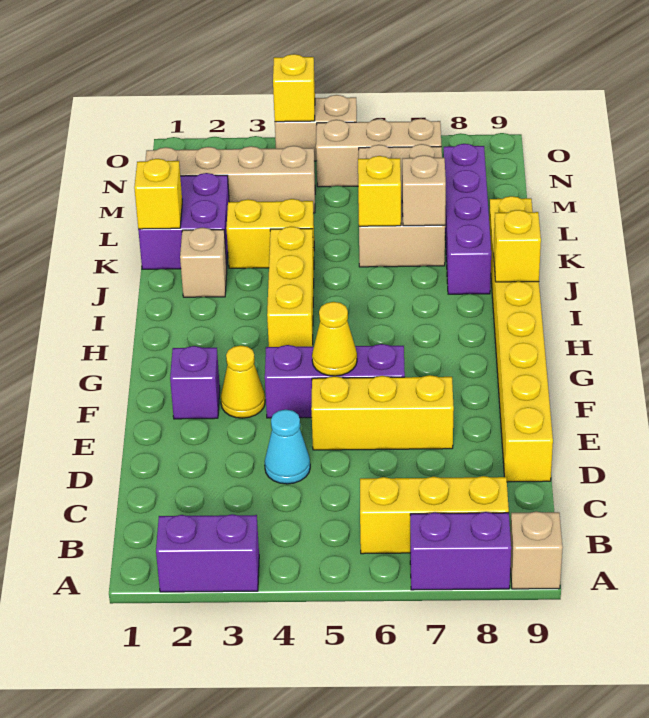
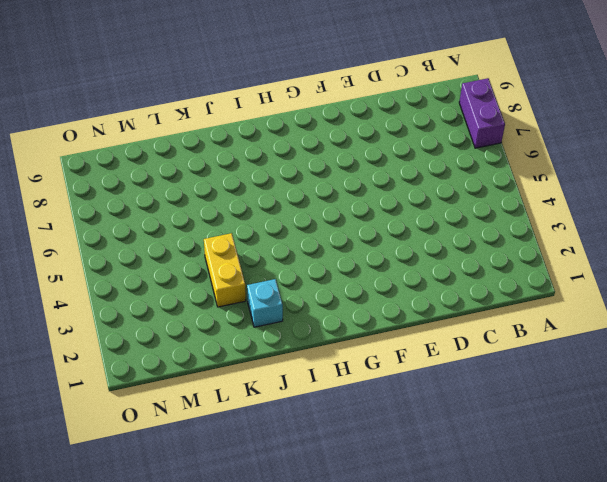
cyan 1x1 brick [247,279,283,327] -> tan 1x1 brick [180,228,227,297]
none -> purple 1x2 brick [156,514,259,592]
none -> tan 1x1 brick [510,511,563,589]
none -> yellow 1x3 brick [360,476,509,554]

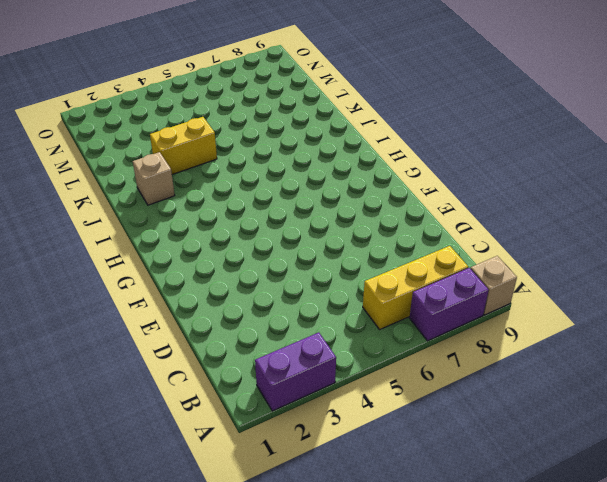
none -> cyan 1x1 cone [265,410,310,484]
none -> yellow 1x8 brick [489,196,553,482]
none -> yellow 1x3 brick [311,375,454,450]

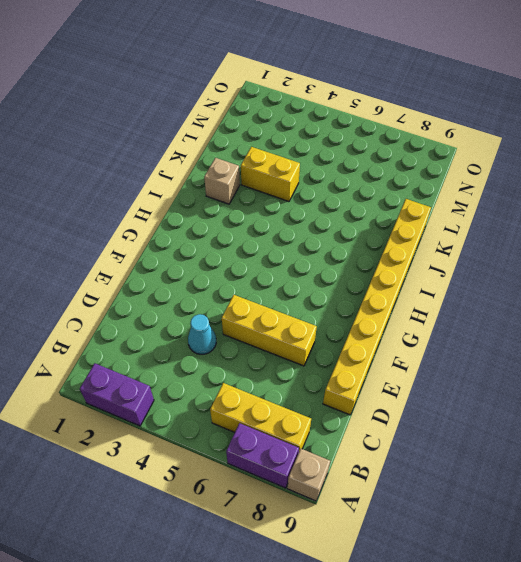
none -> purple 1x1 brick [170,346,220,419]
none -> yellow 1x1 cone [221,345,265,418]
none -> purple 1x3 brick [265,344,405,418]

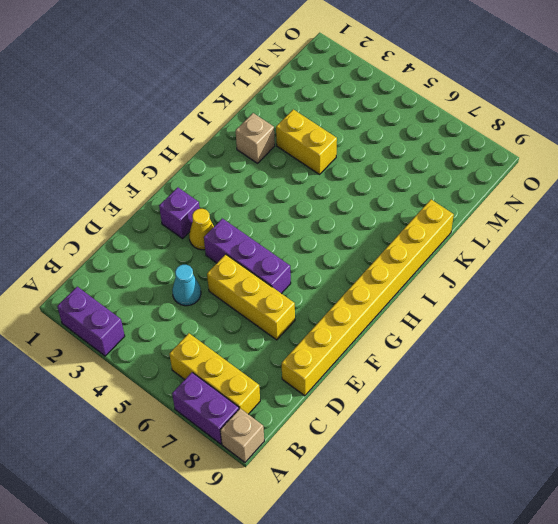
none -> yellow 1x3 brick [267,227,314,347]
none -> purple 1x4 brick [443,144,491,294]
none -> purple 2x2 brick [138,173,229,269]

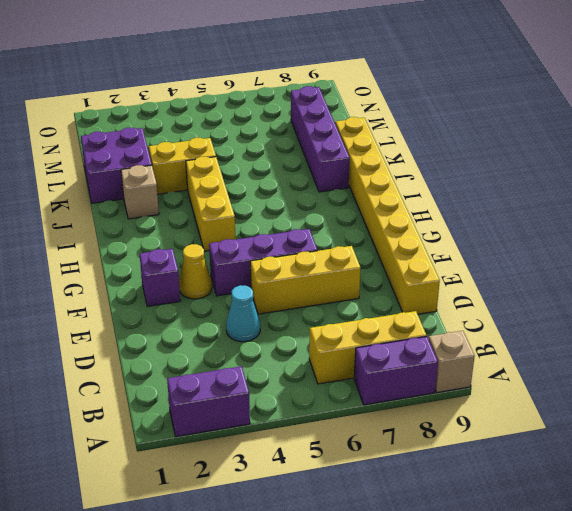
none -> tan 2x3 brick [359,144,445,267]
none -> tan 1x4 brick [145,146,315,213]
none -> tan 1x3 brick [316,119,441,187]

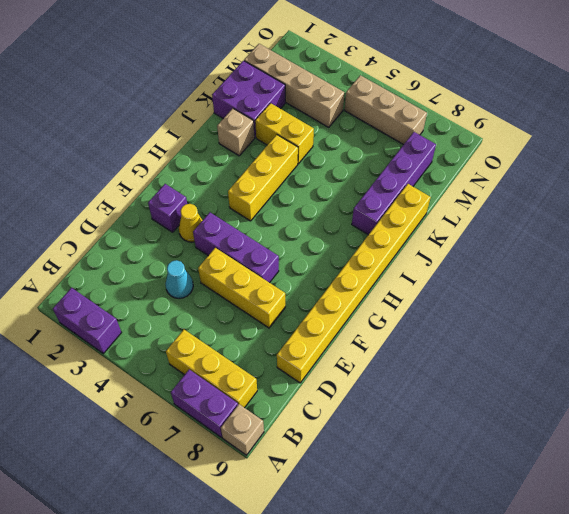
none -> tan 2x3 brick [359,144,445,267]
none -> tan 1x2 brick [275,95,357,161]
none -> yellow 1x1 cone [312,302,357,376]

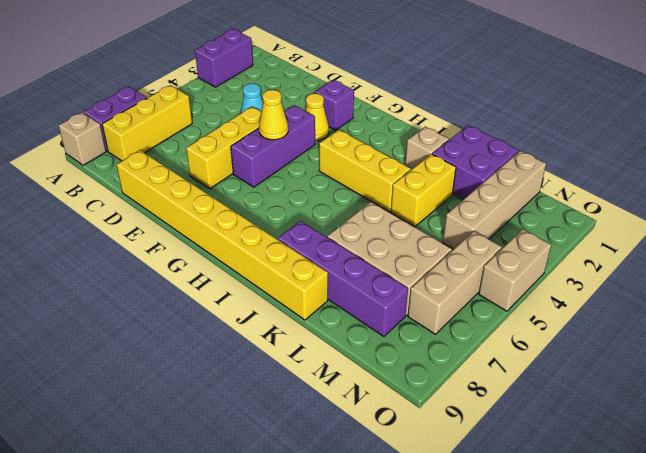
none -> yellow 1x1 brick [494,210,541,282]
none -> yellow 1x1 brick [134,159,182,229]
none -> yellow 1x1 brick [358,156,401,226]

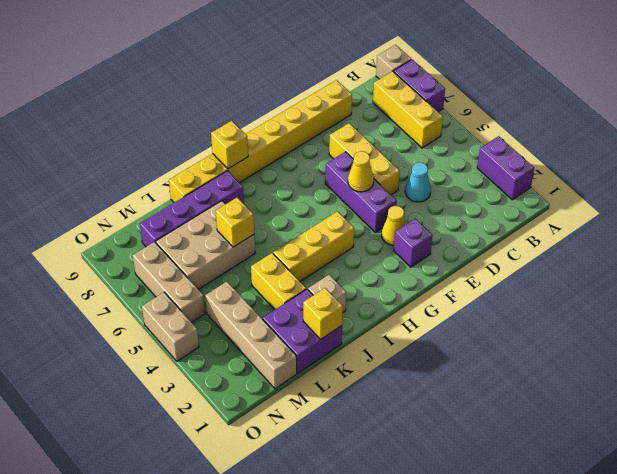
none -> tan 1x1 brick [402,155,446,226]
none -> yellow 1x1 brick [273,54,315,122]

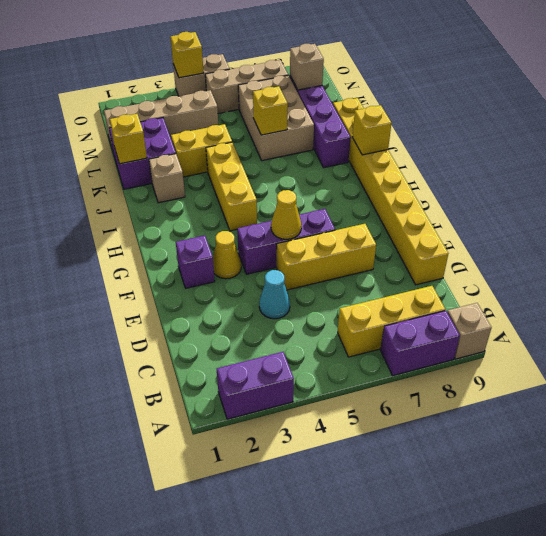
tan 1x1 brick [290,44,324,90] -> tan 1x1 brick moved to [402,155,446,226]

